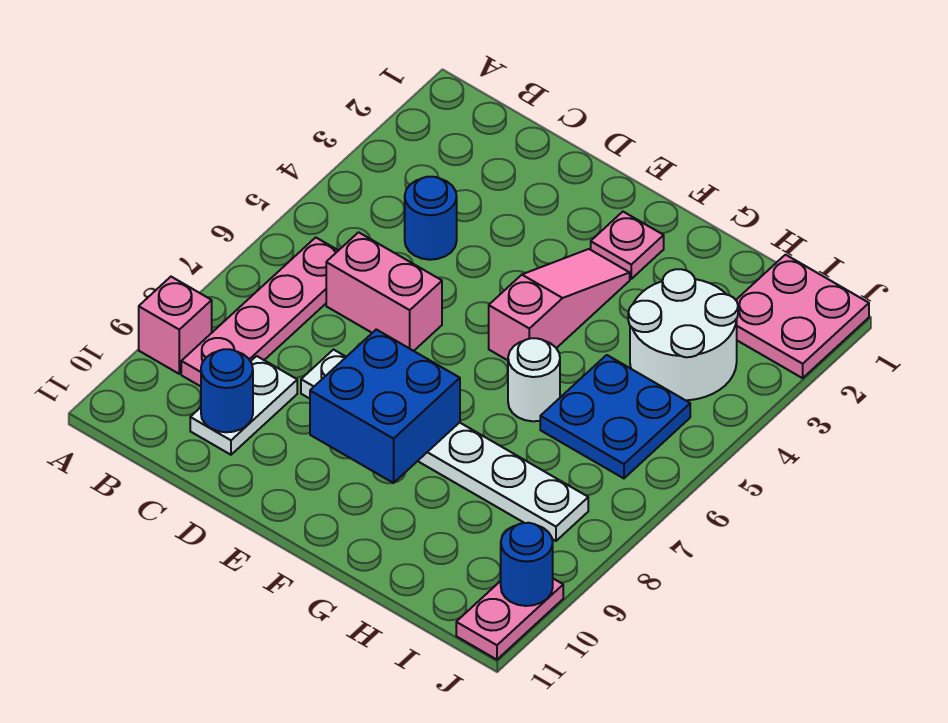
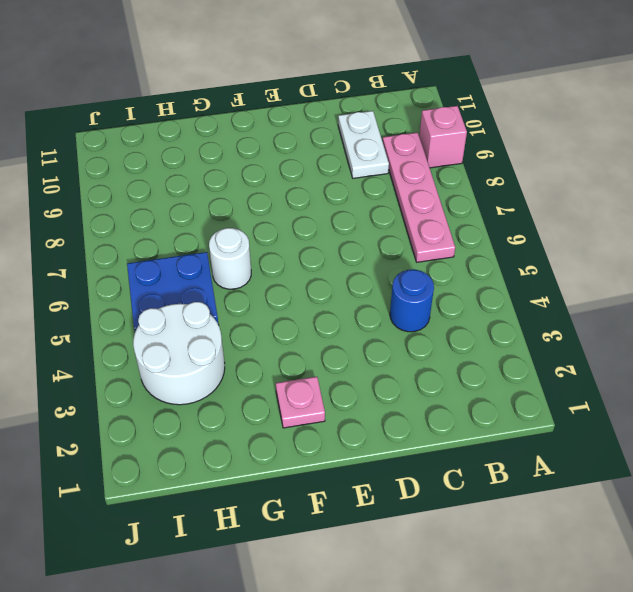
none -> pink 1x2 brick [326,232,442,351]
none -> white 1x6 plate [301,350,588,541]
none -> pink 1x3 slope [489,249,630,360]

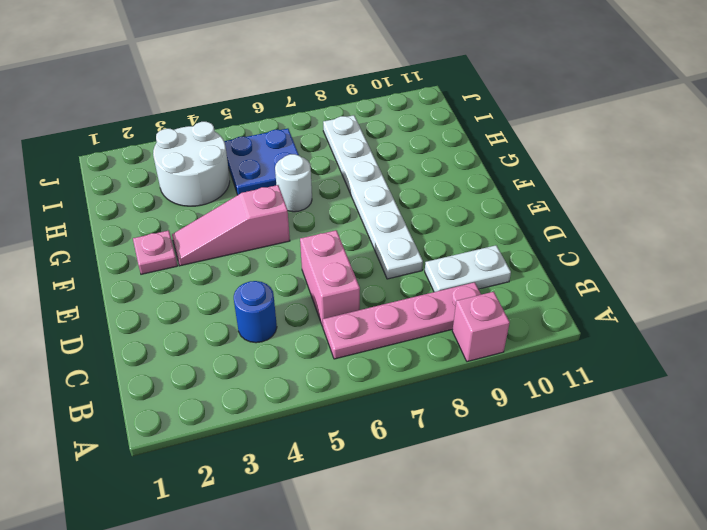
none -> pink 2x2 plate [736,255,869,378]
none -> pink 1x2 plate [456,579,563,660]
none -> blue 1x1 round brick [201,349,253,432]

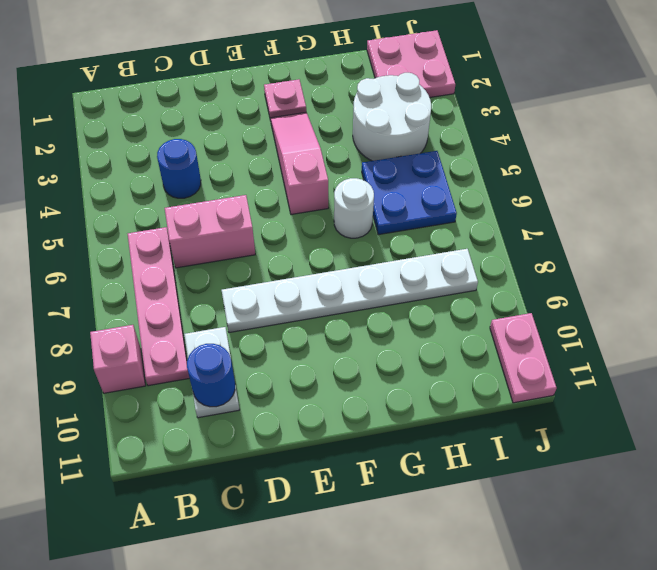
none -> blue 2x2 brick [310,329,460,483]
none -> blue 1x1 round brick [501,523,553,606]

